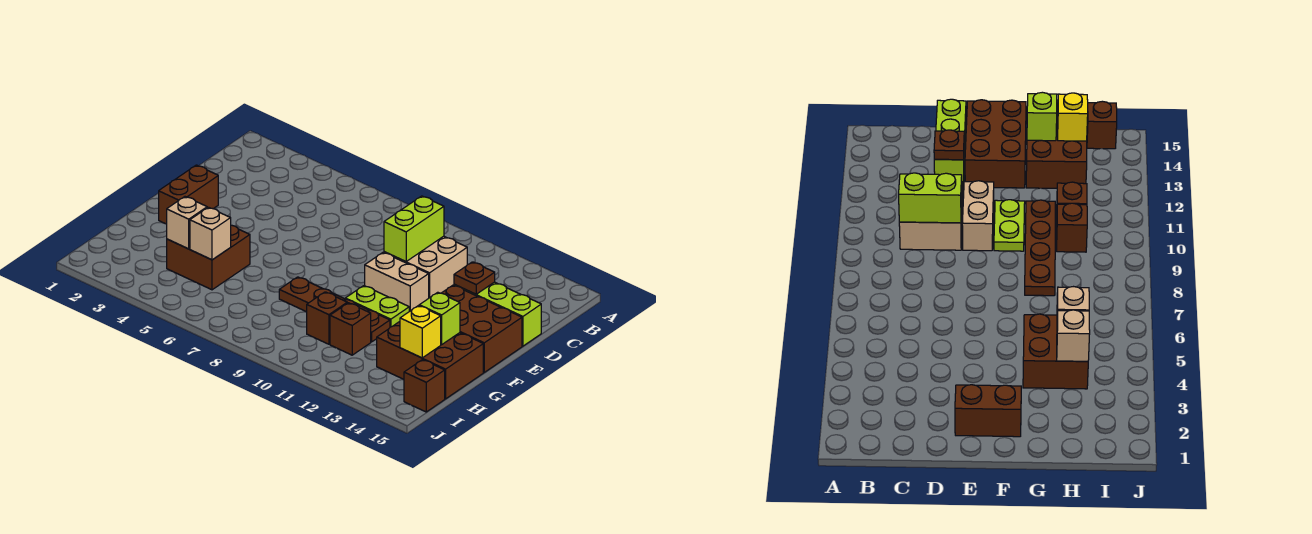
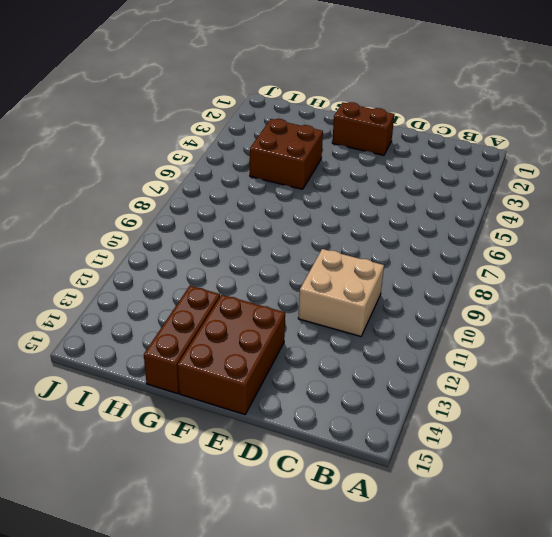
brown 1x3 brick [144,286,220,394] -> brown 2x3 brick [377,322,483,399]
none -> lime 1x3 brick [454,282,541,346]
none -> tan 1x2 brick [365,252,429,311]
none -> lime 1x2 plate [345,286,409,327]

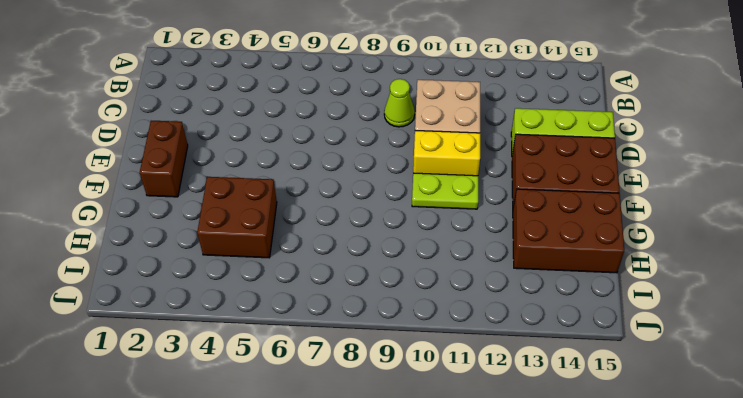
lime 1x1 cone [384,79,415,127] -> none
yellow 1x2 brick [413,131,480,176] -> tan 1x2 brick [365,252,429,311]
none -> brown 1x4 plate [279,277,390,342]
none -> brown 1x1 brick [307,292,347,344]
none -> brown 1x1 brick [330,303,371,355]

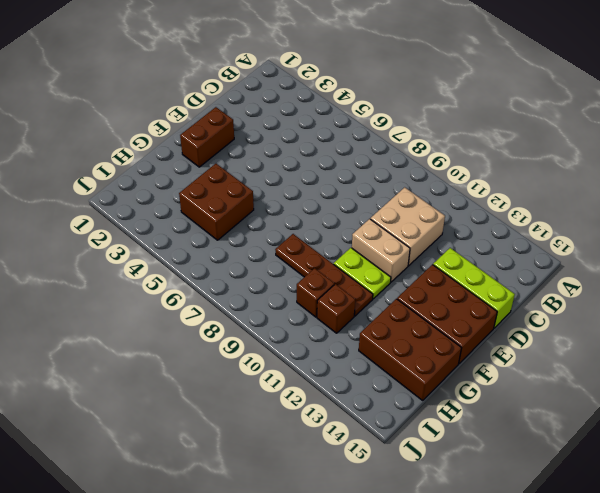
none -> brown 1x1 brick [404,360,445,412]
none -> lime 1x2 brick [384,196,444,262]
none -> brown 1x1 plate [454,262,495,294]

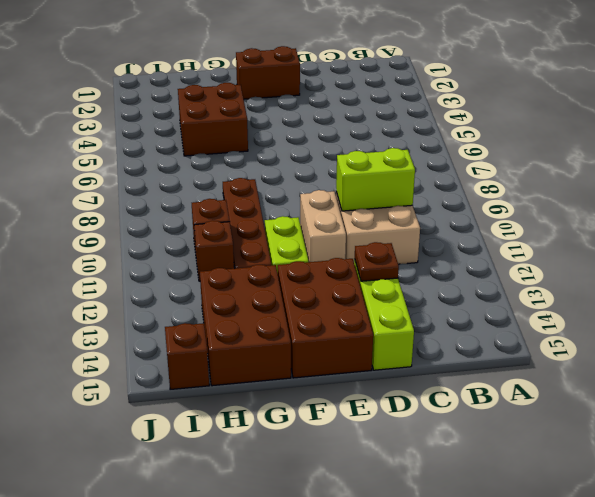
none -> lime 1x1 brick [419,292,460,345]
none -> tan 1x1 brick [166,197,207,249]
none -> tan 1x1 brick [190,207,231,260]

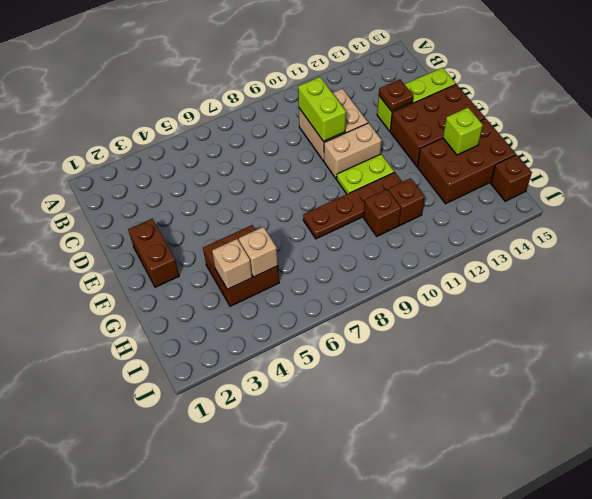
none -> yellow 1x1 brick [400,306,441,358]

